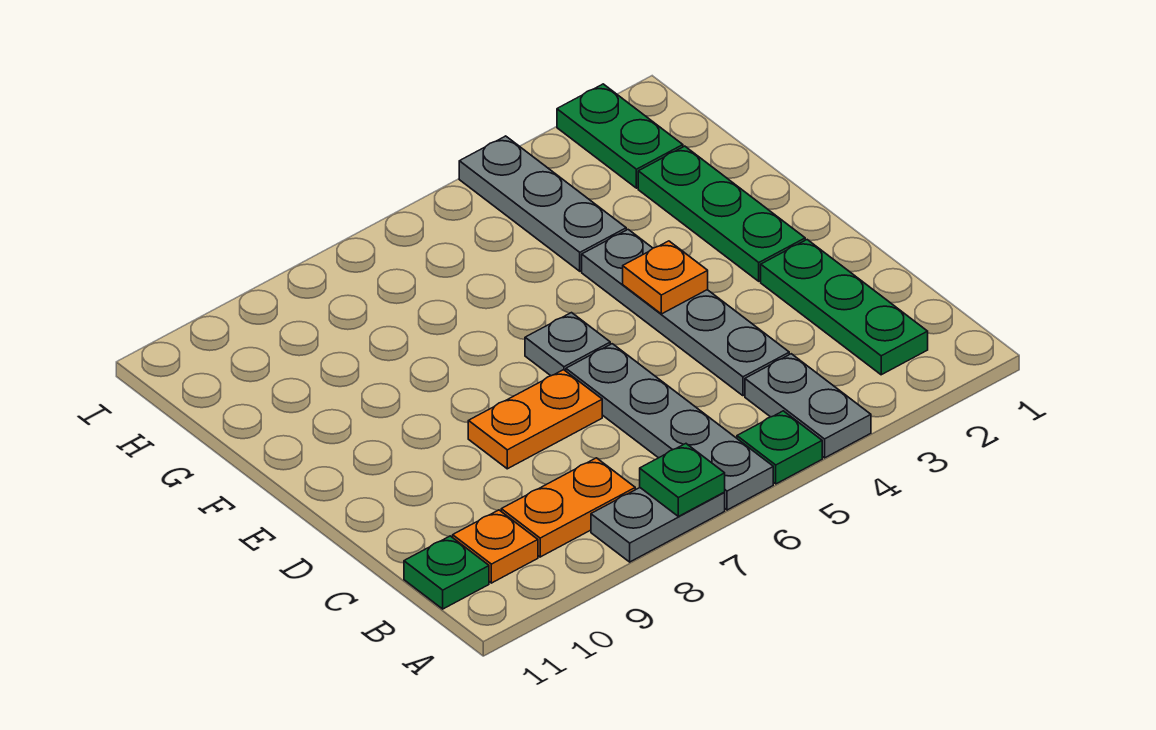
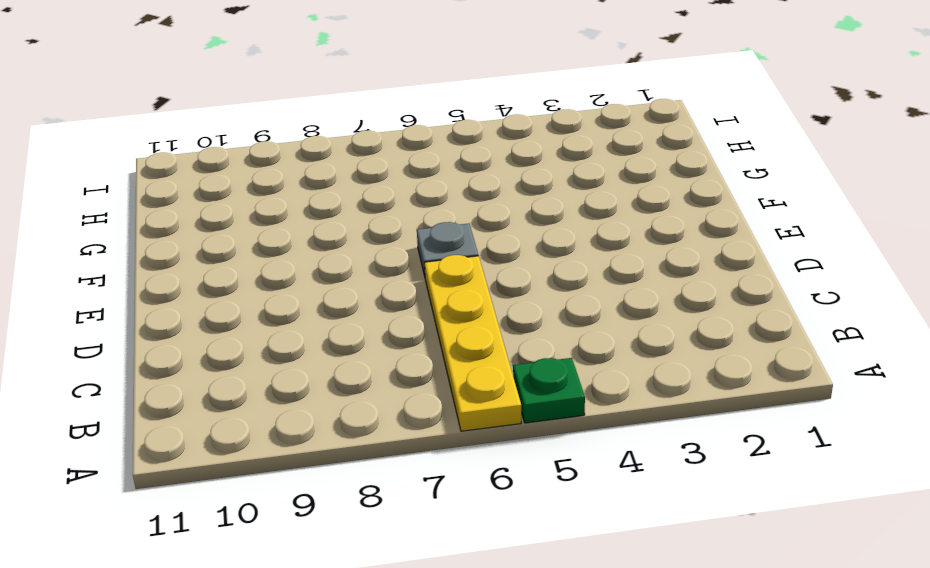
yellow 1x4 plate [425,255,521,431] -> grey 1x4 plate [566,344,773,510]
none -> grey 1x2 plate [745,354,871,458]
none -> grey 1x2 plate [591,488,725,562]
none -> green 1x3 plate [761,240,928,375]

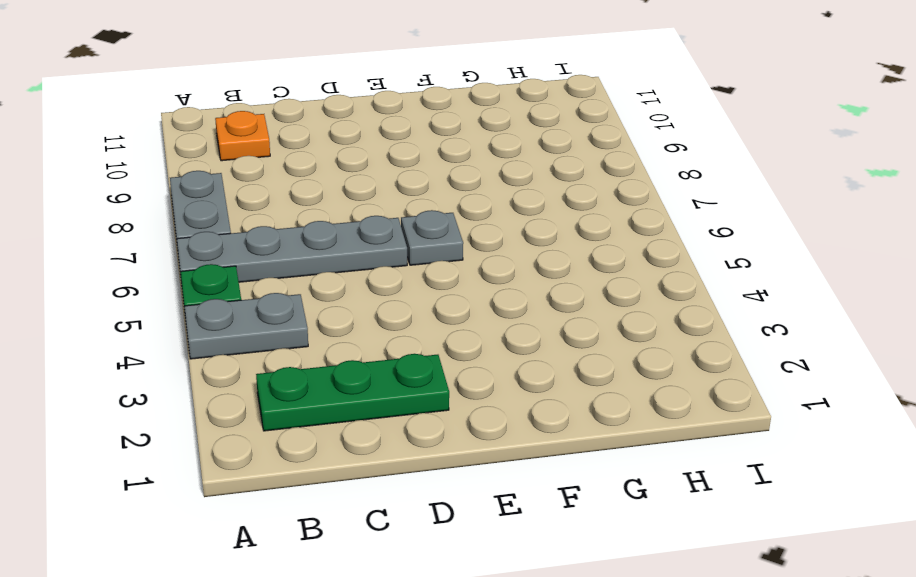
none -> orange 1x2 plate [501,458,636,557]
none -> green 1x1 plate [404,536,489,609]
none -> grey 1x4 plate [582,230,789,396]

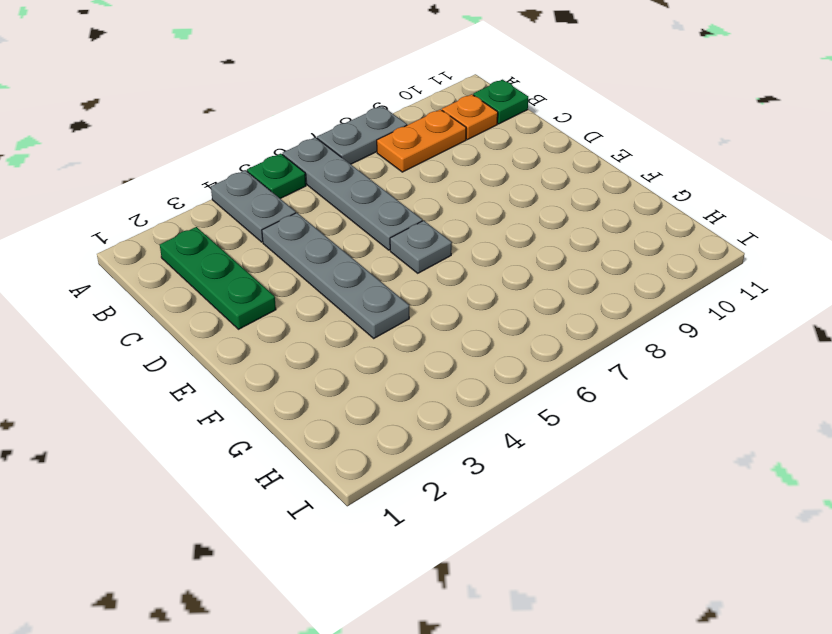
none -> orange 1x2 plate [468,370,602,469]
none -> green 1x3 plate [638,146,805,281]
none -> grey 1x3 plate [459,136,626,271]

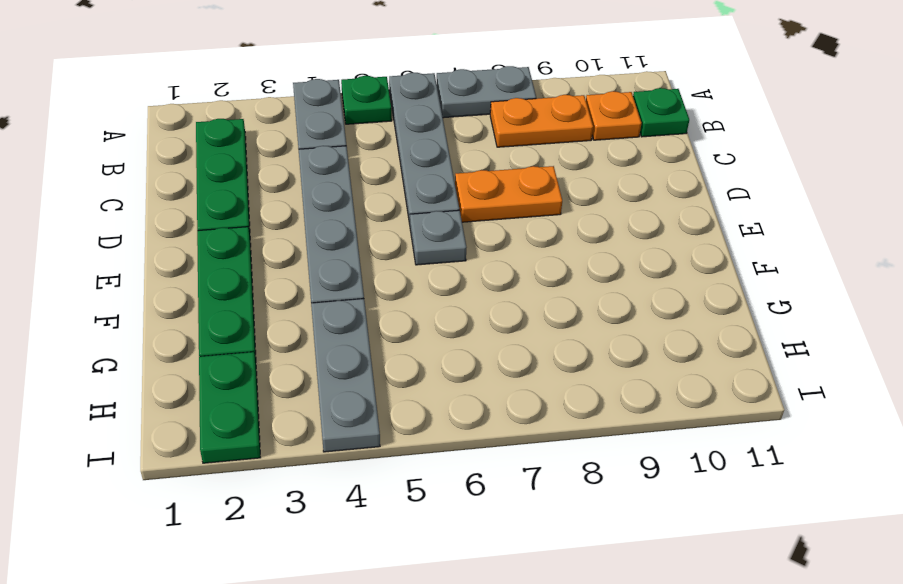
none -> green 1x1 plate [640,444,725,516]
none -> orange 1x1 plate [623,241,708,314]

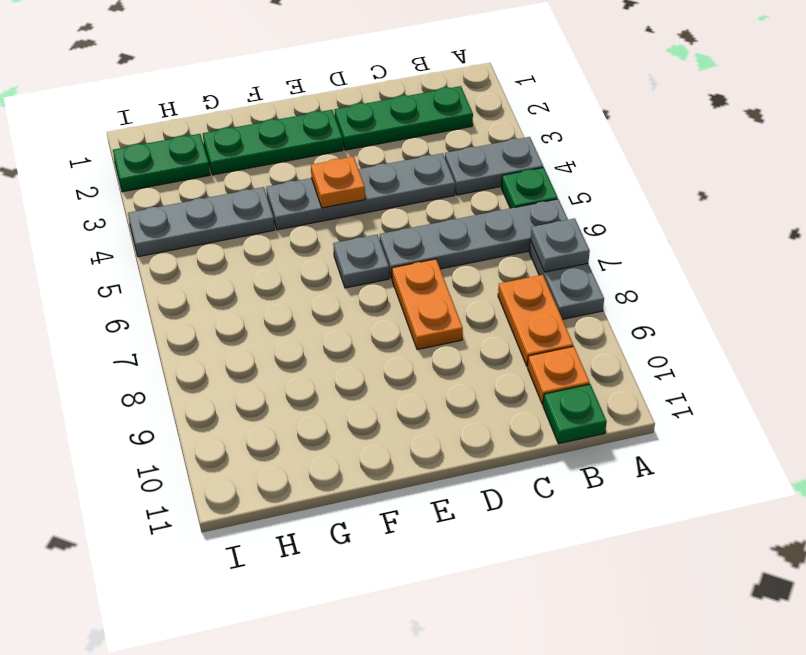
grey 1x1 plate [530,218,590,272] -> green 1x1 plate [640,444,725,516]

